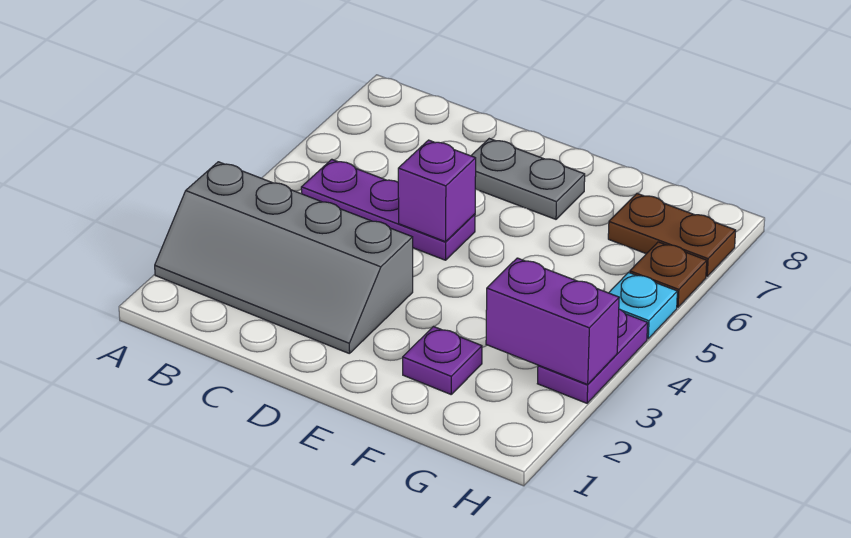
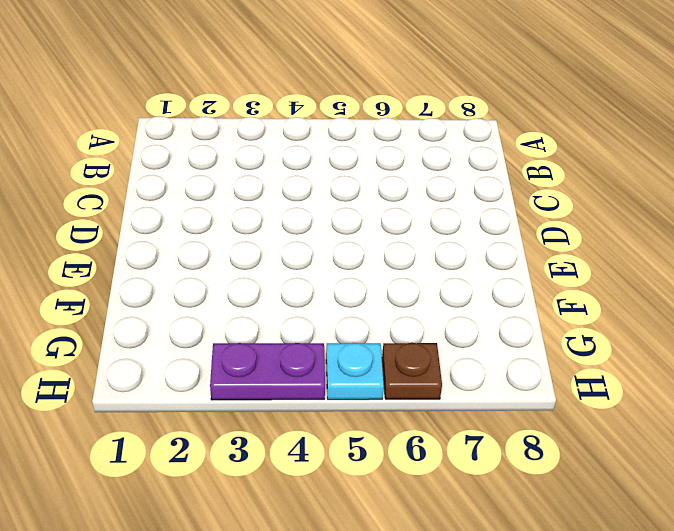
none -> grey 2x4 slope [155,162,413,354]
none -> purple 1x3 plate [301,159,475,260]

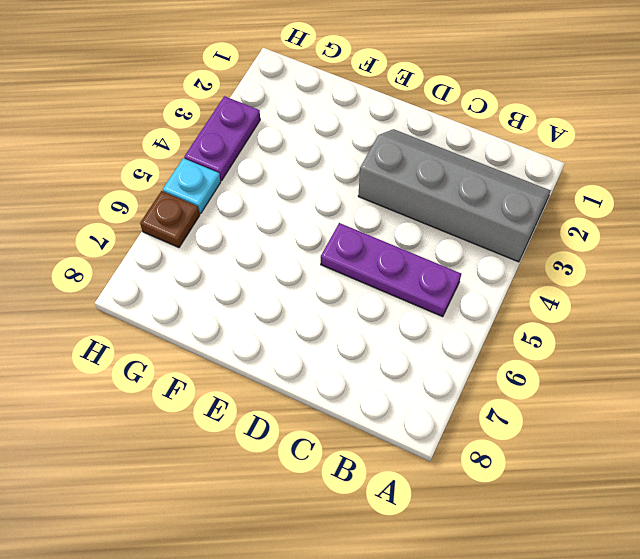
none -> grey 1x2 plate [471,139,585,219]
none -> purple 1x1 plate [403,327,482,394]

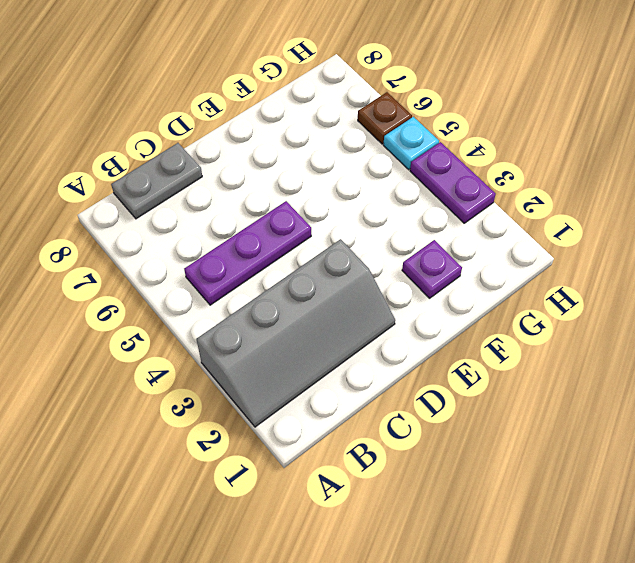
grey 1x2 plate [111,143,202,219] -> grey 1x2 plate moved to [471,139,585,219]
none -> brown 1x2 plate [608,194,736,276]
none -> purple 1x1 brick [398,140,476,242]

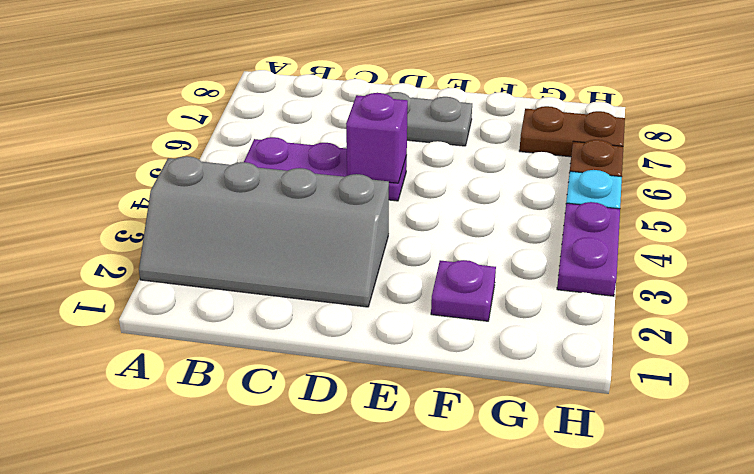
none -> purple 1x2 brick [486,258,619,385]

